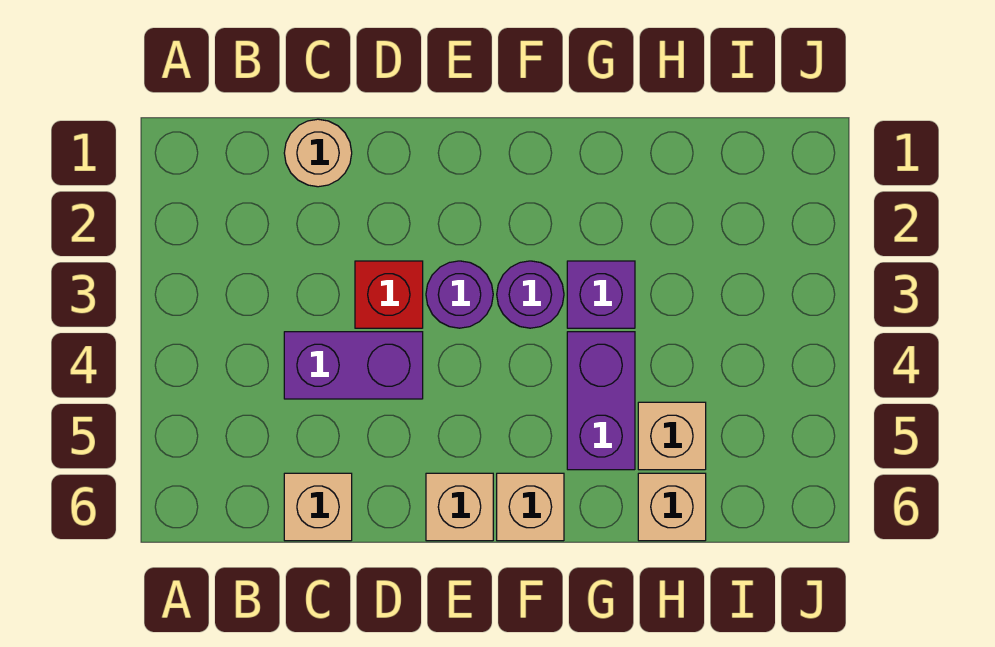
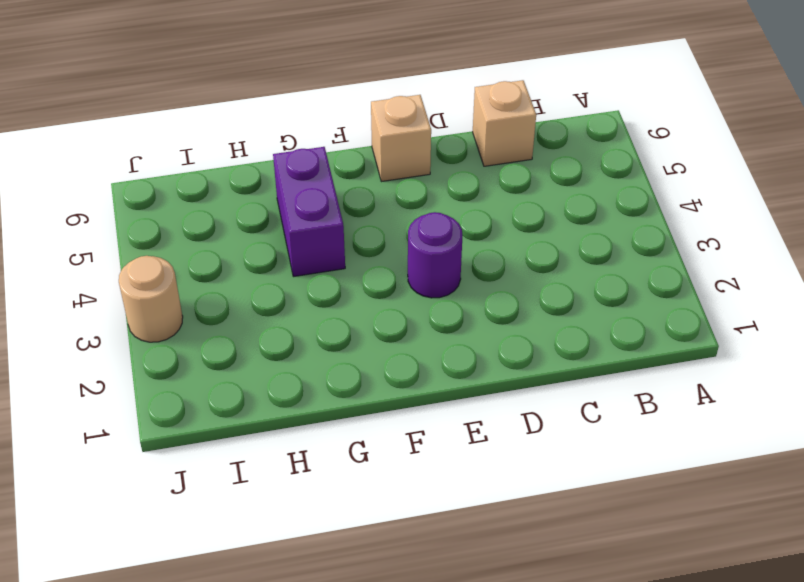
tan 1x1 round brick [119,256,183,342] -> tan 1x1 round brick moved to [284,119,352,187]
none -> purple 1x2 brick [284,332,423,399]
none -> red 1x1 brick [355,261,423,328]
none -> purple 1x1 round brick [497,261,564,328]

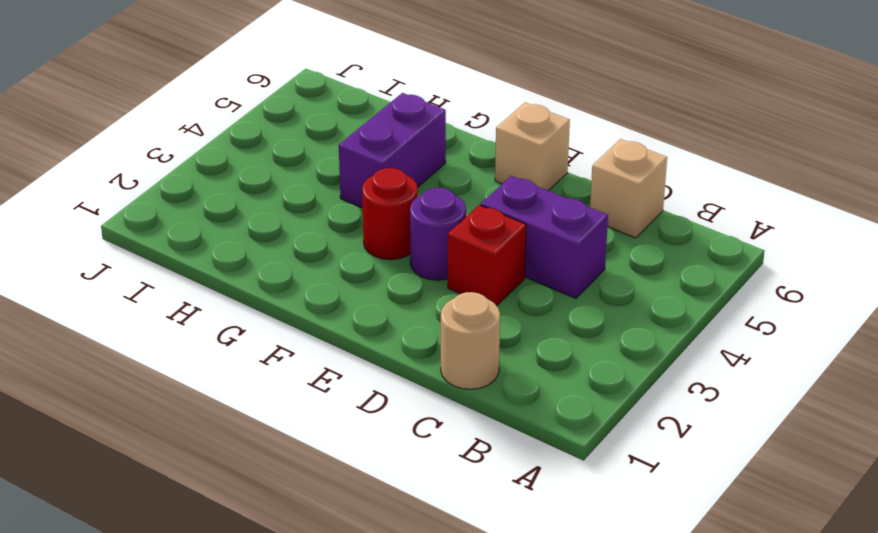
red 1x1 round brick [362,168,418,260] -> purple 1x1 round brick [497,261,564,328]
none -> tan 1x1 brick [497,473,564,541]
none -> purple 1x1 brick [567,261,635,328]
none -> tan 1x1 brick [638,402,706,470]

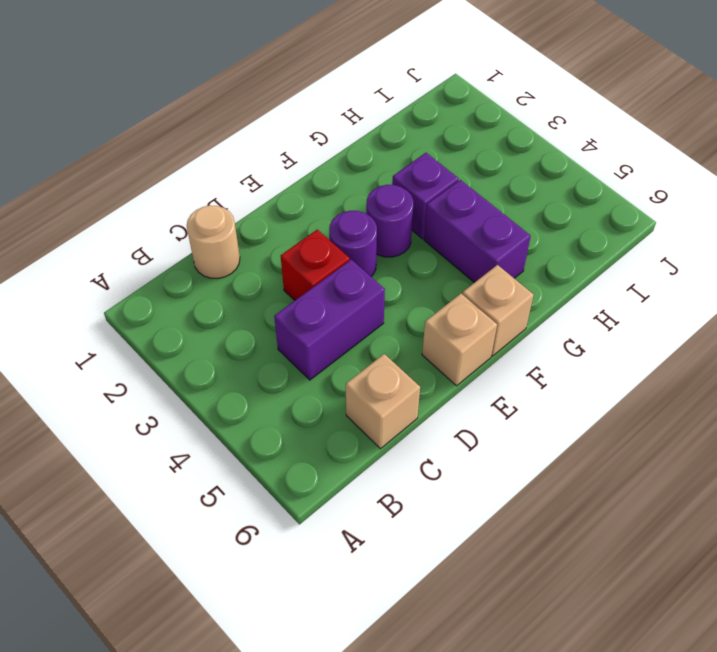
none -> tan 1x1 brick [638,402,706,470]
none -> tan 1x1 brick [638,473,706,541]

